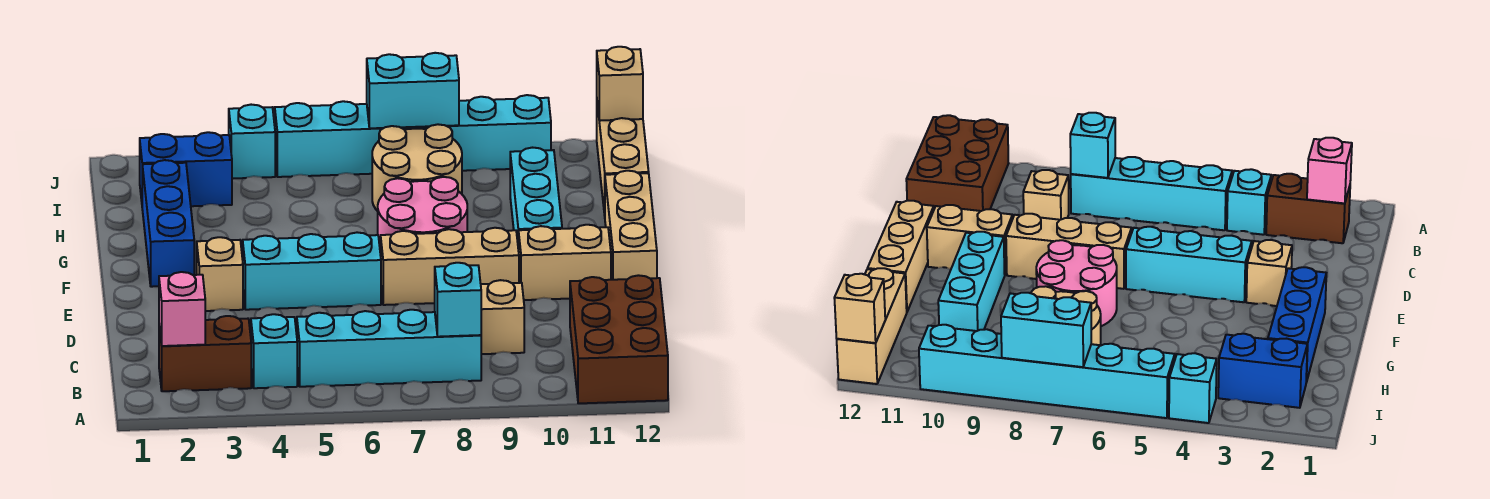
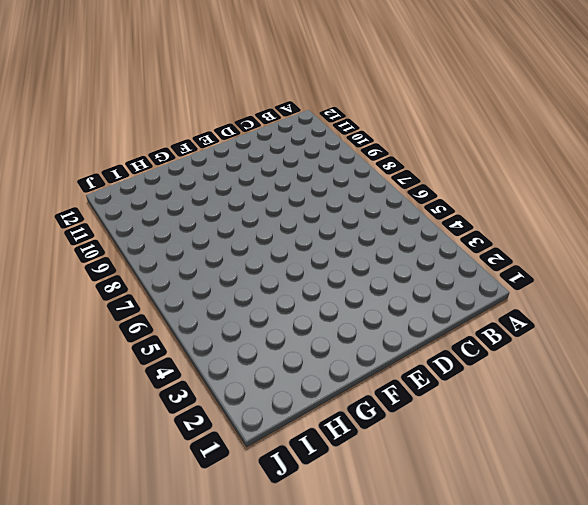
none -> brown 2x3 brick [570,275,668,403]
none -> brown 1x2 brick [159,316,251,391]
none -> cyan 1x1 brick [251,314,297,388]

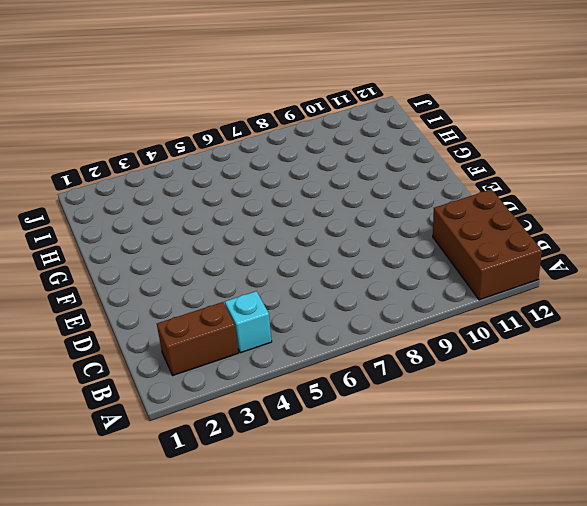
none -> cyan 1x4 brick [297,310,481,387]
none -> tan 1x1 brick [481,280,524,354]
none -> tan 1x1 brick [197,237,243,311]

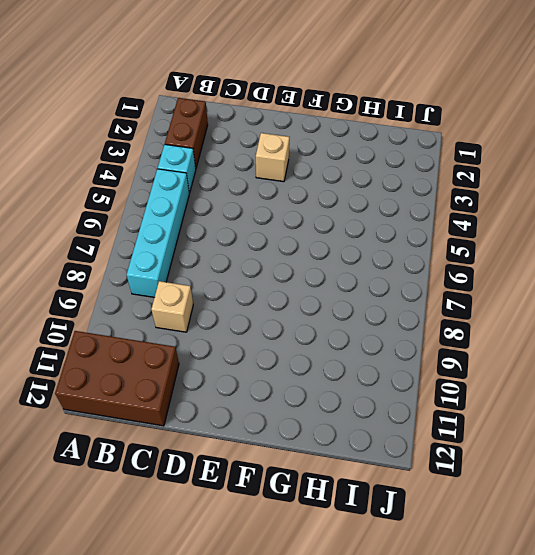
none -> cyan 1x3 brick [243,232,381,310]
none -> tan 1x3 brick [381,228,519,305]
none -> tan 1x2 brick [518,225,611,300]

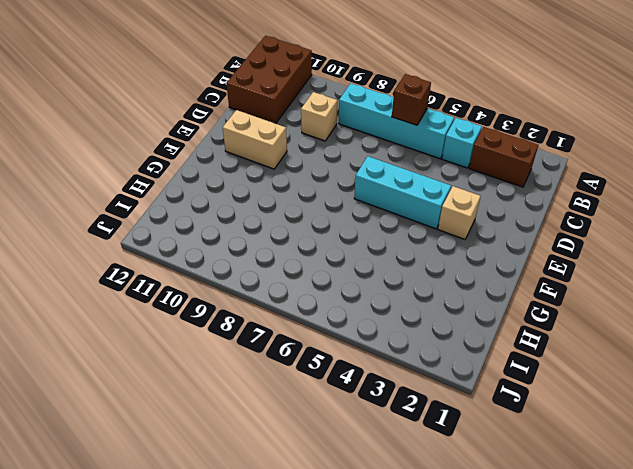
brown 1x1 brick [392,74,431,125] -> none
none -> tan 1x3 brick [381,228,519,305]
none -> tan 1x3 brick [605,171,657,280]
none -> blue 1x3 brick [142,160,194,287]

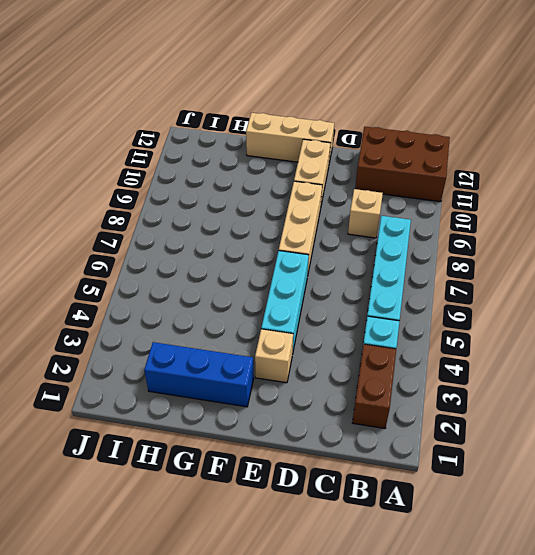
none -> pink 2x2 round brick [378,177,467,255]
none -> cyan 1x3 brick [510,148,562,242]
none -> tan 2x2 round brick [372,124,462,211]

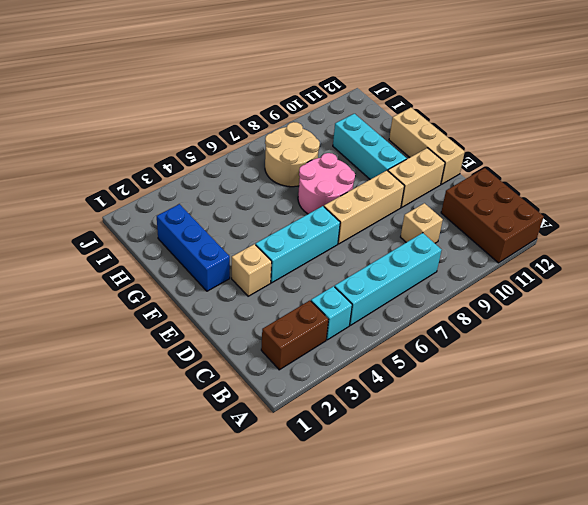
none -> tan 1x3 brick [597,104,649,215]
none -> blue 1x2 brick [140,132,232,206]
none -> cyan 1x1 brick [229,105,275,179]

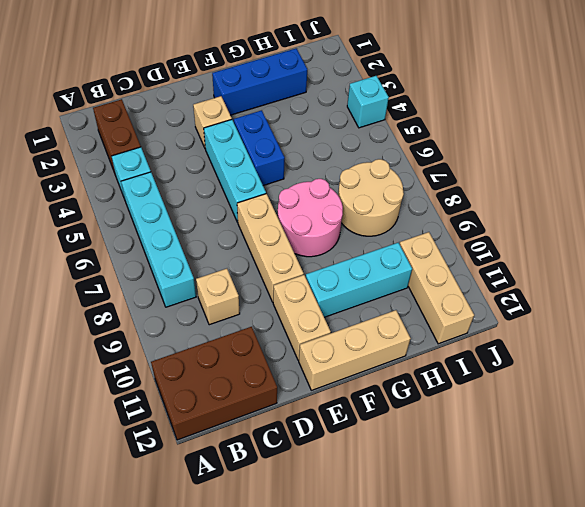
blue 1x2 brick [234,110,285,186] -> blue 1x2 brick moved to [140,132,232,206]
tan 1x3 brick [400,232,474,344] -> tan 1x3 brick turned to [597,104,649,215]
none -> cyan 1x6 brick [275,95,551,177]
none -> pink 1x1 brick [159,272,205,346]
none -> cyan 1x1 brick [435,263,481,337]

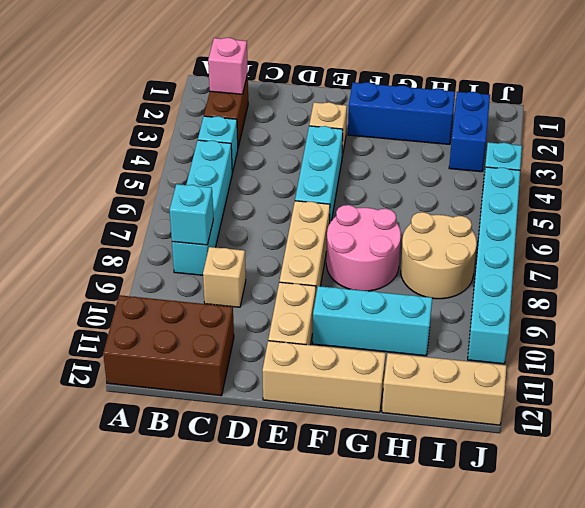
none -> cyan 1x2 brick [367,53,459,128]
none -> tan 1x1 brick [597,47,643,121]

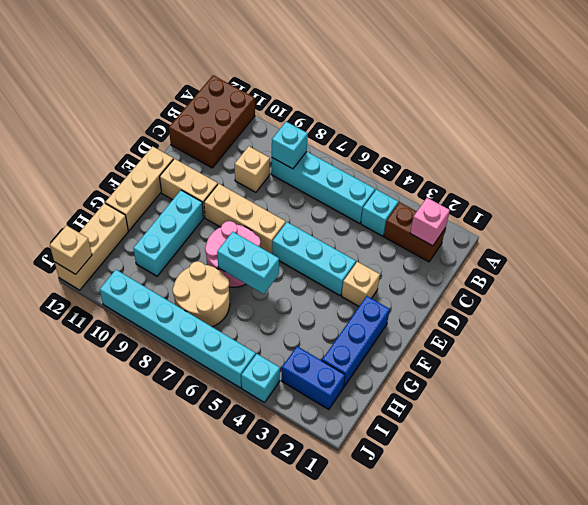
cyan 1x2 brick [217,232,279,294] -> cyan 1x2 brick moved to [367,53,459,128]

